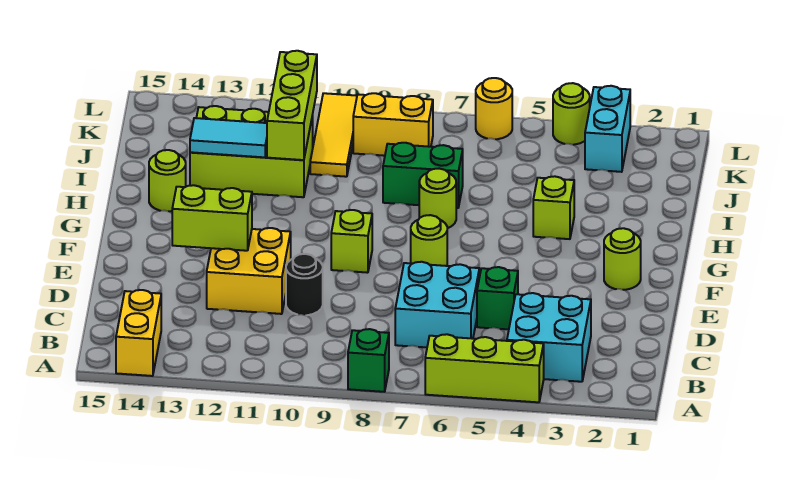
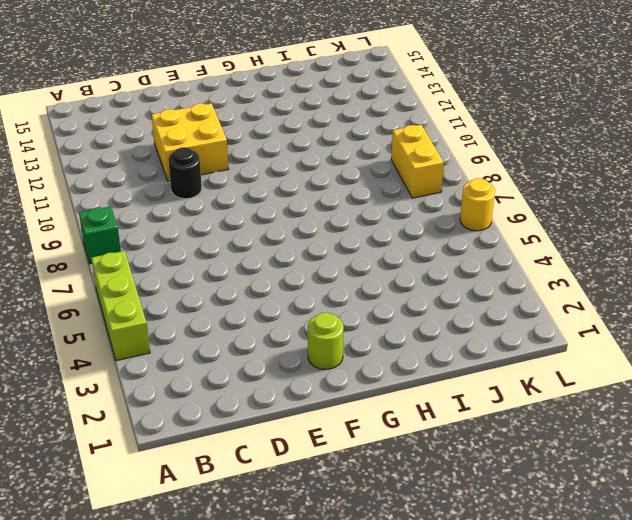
none -> yellow 1x2 brick [116,290,161,376]
none -> cyan 2x2 brick [507,293,591,382]
none -> cyan 2x2 brick [395,262,479,347]

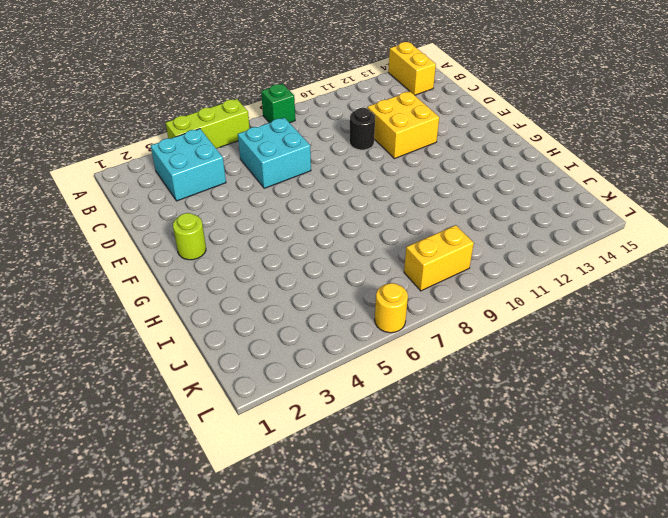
none -> green 1x1 brick [477,267,518,329]
none -> lime 1x1 round brick [411,215,447,266]
none -> lime 1x1 brick [331,210,372,273]

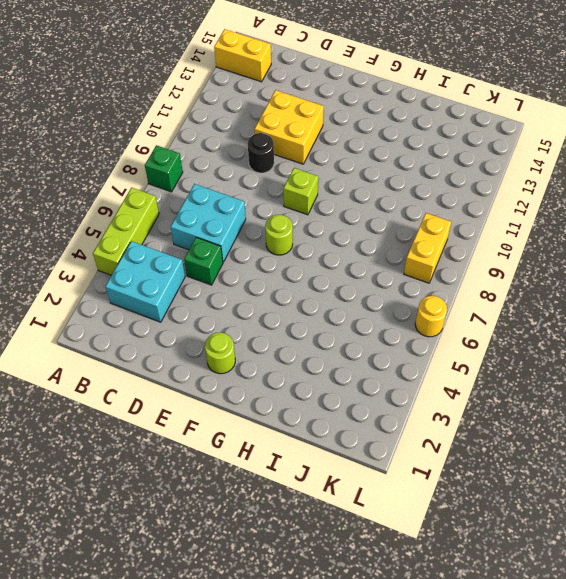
none -> lime 1x1 brick [533,176,574,239]
none -> lime 1x1 round brick [419,169,456,228]
none -> lime 1x1 round brick [149,150,186,211]

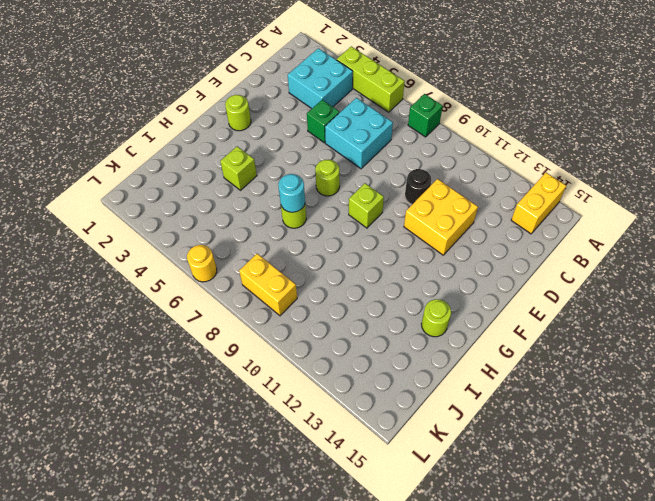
cyan 1x1 round brick [278,174,305,212] -> none
none -> green 1x2 brick [383,143,463,208]
none -> lime 2x3 brick [190,106,313,197]
none -> yellow 1x3 tile [310,93,357,177]

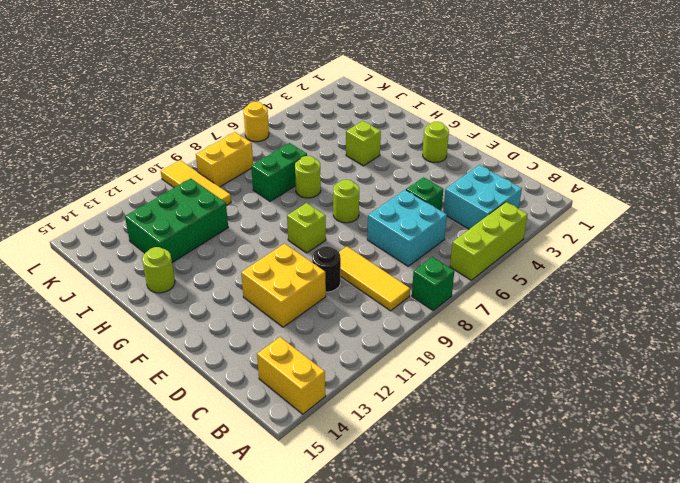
yellow 1x3 tile [339,247,410,311] -> none
green 2x3 brick [125,179,228,262] -> lime 2x3 brick [190,106,313,197]
none -> cyan 1x2 brick [585,86,630,172]
none -> lime 1x1 round brick [553,83,590,145]
none -> lime 1x2 brick [172,185,252,251]

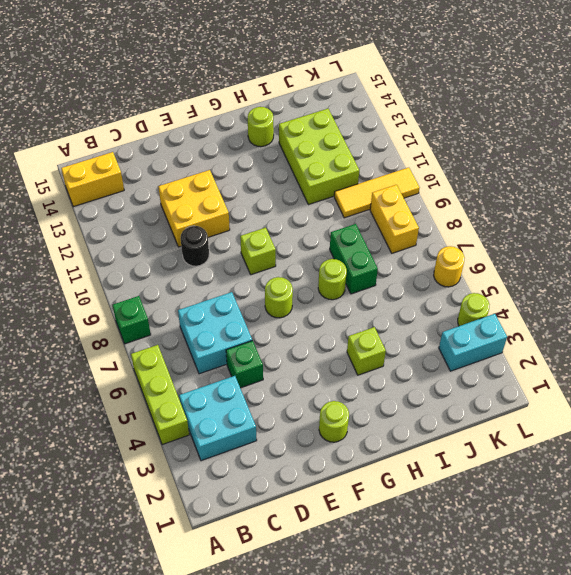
none -> lime 1x2 brick [172,185,252,251]
none -> lime 1x3 brick [267,51,317,160]
none -> cyan 1x2 tile [190,118,267,157]

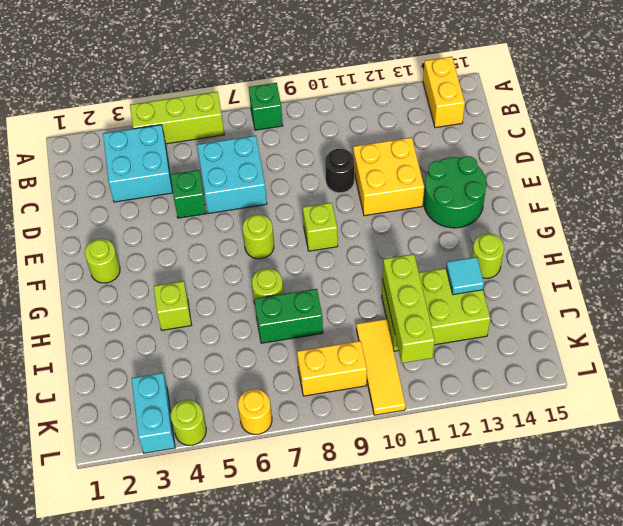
green 2x2 round brick [424,156,486,228] -> none
cyan 1x1 tile [446,257,484,295] -> cyan 1x2 tile [190,118,267,157]
none -> lime 1x2 brick [172,185,252,251]

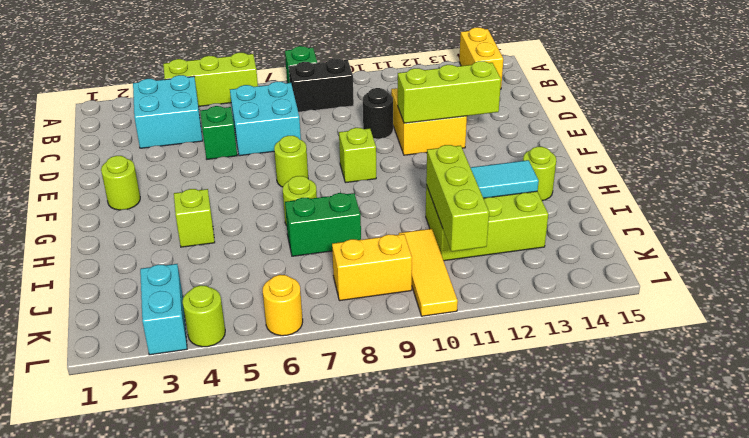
black 1x2 brick [289,58,354,112] -> none
lime 1x3 brick [398,61,501,123] -> lime 1x2 brick [172,185,252,251]

